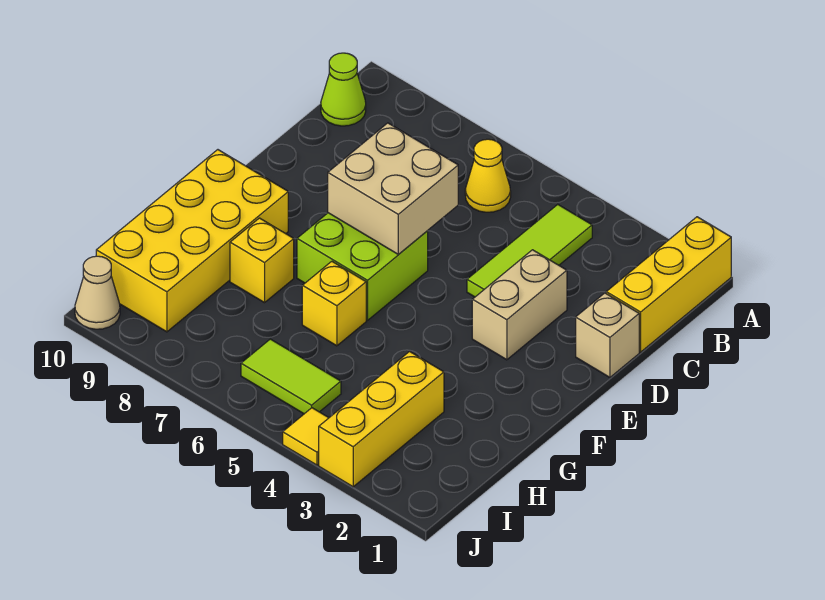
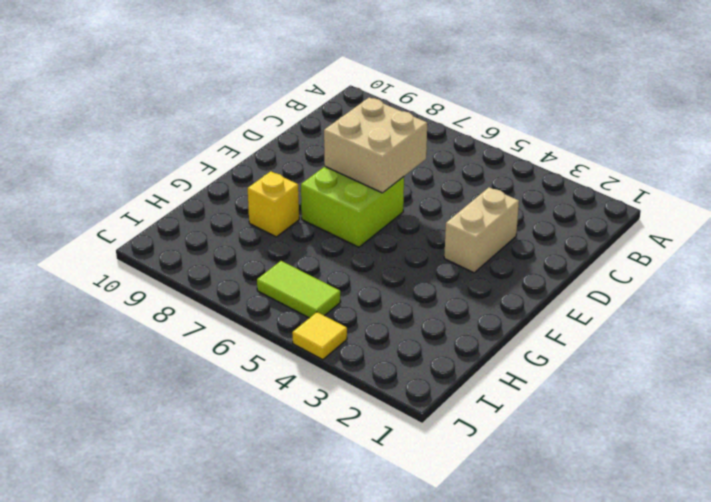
none -> yellow 1x3 brick [606,217,731,352]
none -> lime 1x3 tile [467,204,592,297]
none -> yellow 1x1 cone [465,139,511,212]

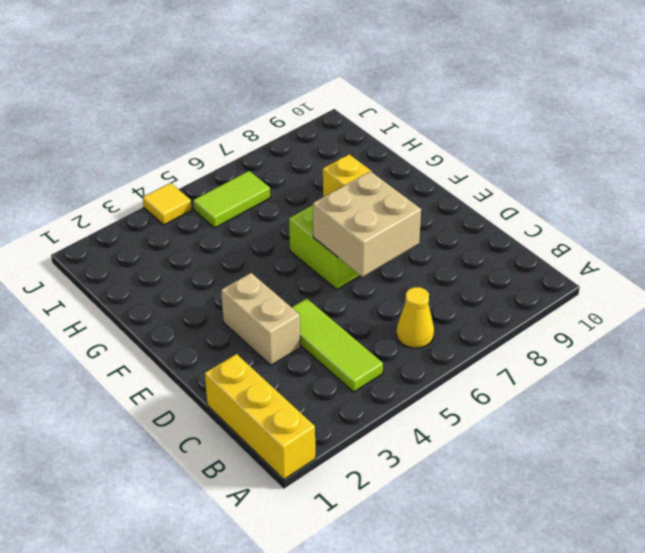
none -> lime 1x1 cone [321,53,366,126]
none -> tan 1x1 brick [576,293,639,377]
none -> yellow 2x4 brick [96,150,288,332]

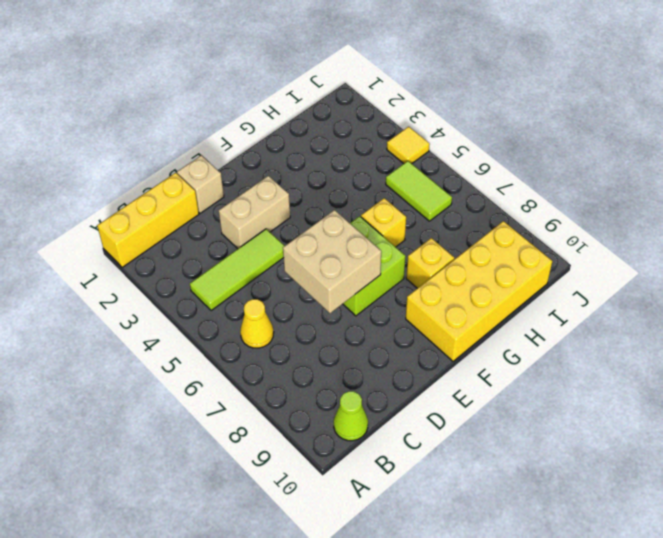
none -> yellow 1x3 brick [319,352,444,487]
none -> tan 1x1 cone [75,256,120,329]

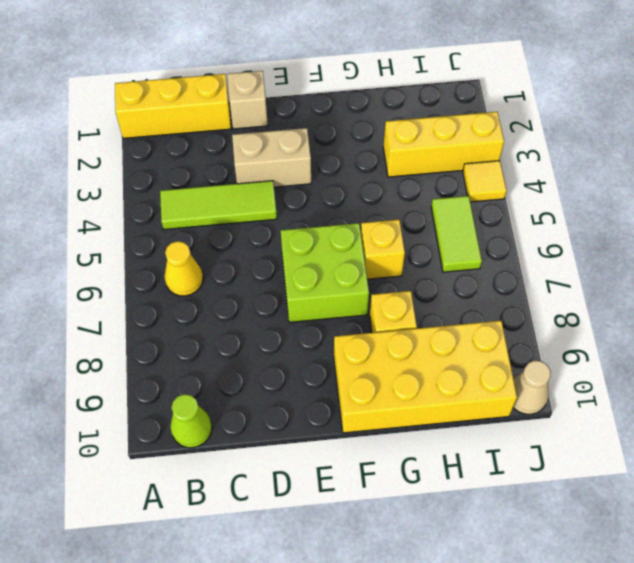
none -> tan 2x2 brick [328,123,458,255]

